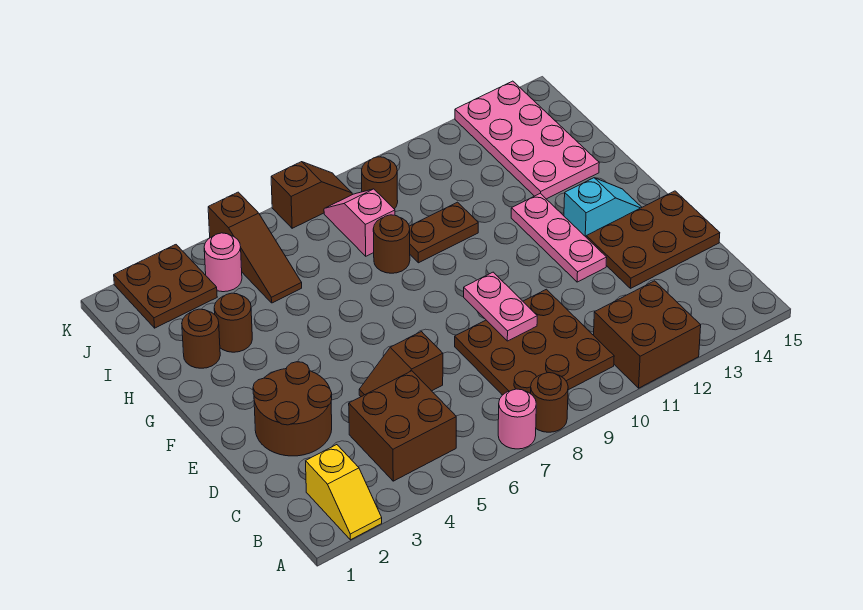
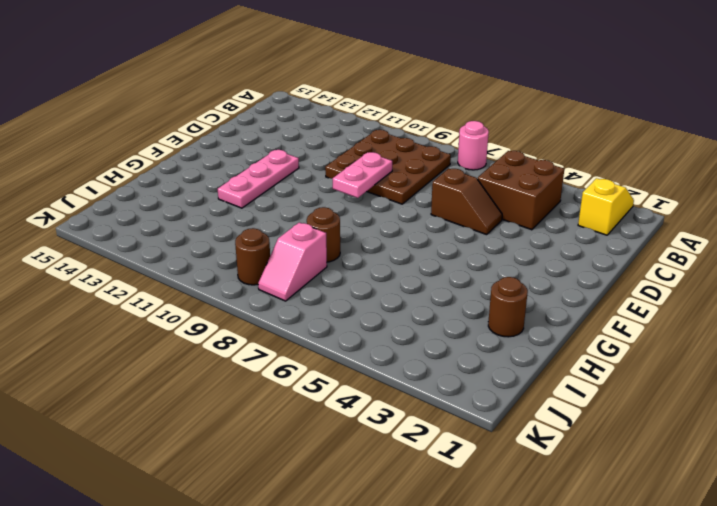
none -> brown 1x1 round brick [531,373,568,432]
none -> brown 2x2 brick [594,281,701,388]
none -> brown 2x2 round brick [253,362,332,456]

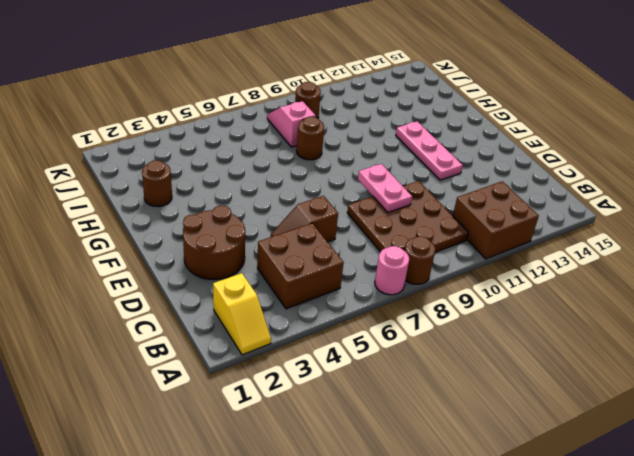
none -> brown 2x3 plate [586,191,720,288]
none -> cyan 1x2 slope [564,178,642,237]
none -> brown 1x1 round brick [214,293,252,352]

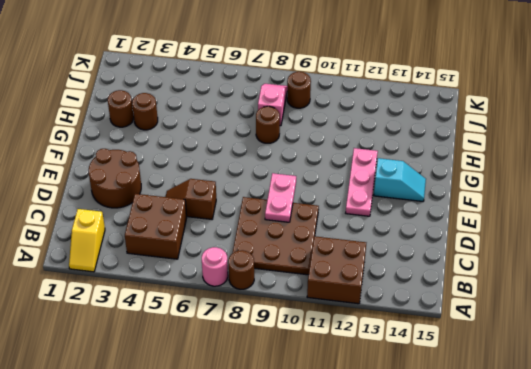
none -> brown 2x3 plate [586,191,720,288]
none -> brown 1x2 plate [409,202,478,263]
none -> pink 2x4 plate [455,81,599,199]

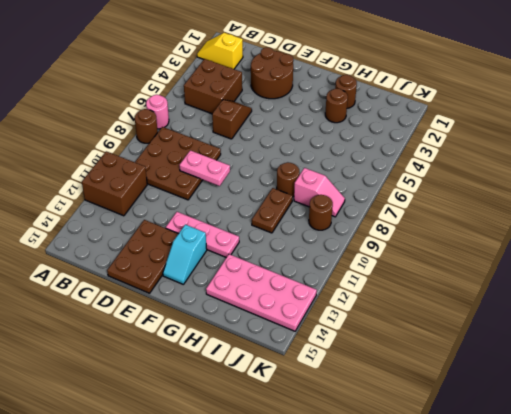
none -> brown 1x3 slope [208,192,302,303]
none -> brown 2x2 plate [114,245,217,328]
none -> pink 1x1 round brick [204,233,242,292]

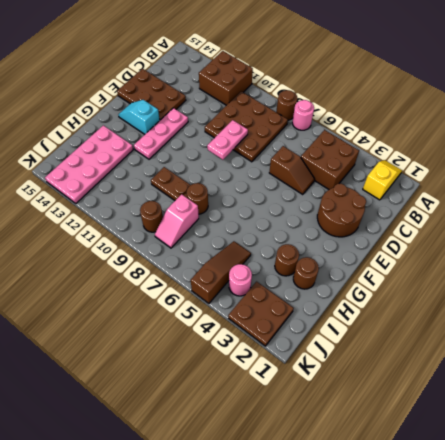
none -> brown 1x2 slope [271,162,352,228]

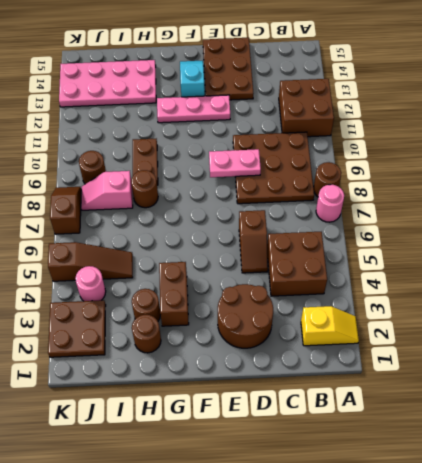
brown 1x2 brick [159,262,189,326] -> none

